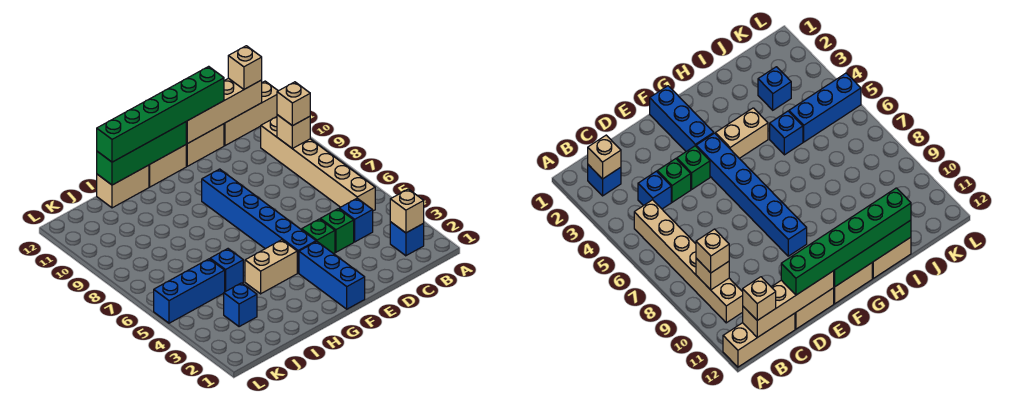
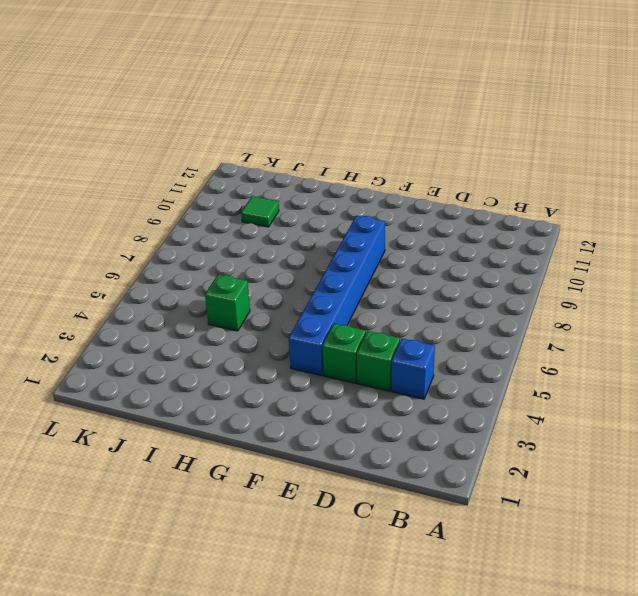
green 1x1 brick [205,275,250,331] -> blue 1x1 brick [210,249,243,292]
green 1x1 tile [241,196,279,227] -> none
none -> tan 1x3 brick [224,81,278,146]
none -> blue 1x1 brick [390,222,424,256]
none -> tan 1x6 brick [261,117,375,211]

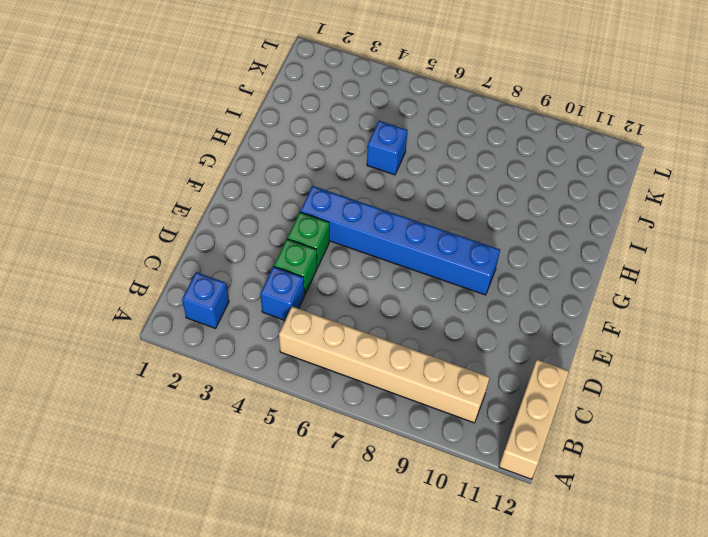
none -> tan 1x2 brick [186,124,224,166]
none -> blue 1x3 brick [299,242,365,309]
none -> tan 1x2 brick [149,145,186,187]

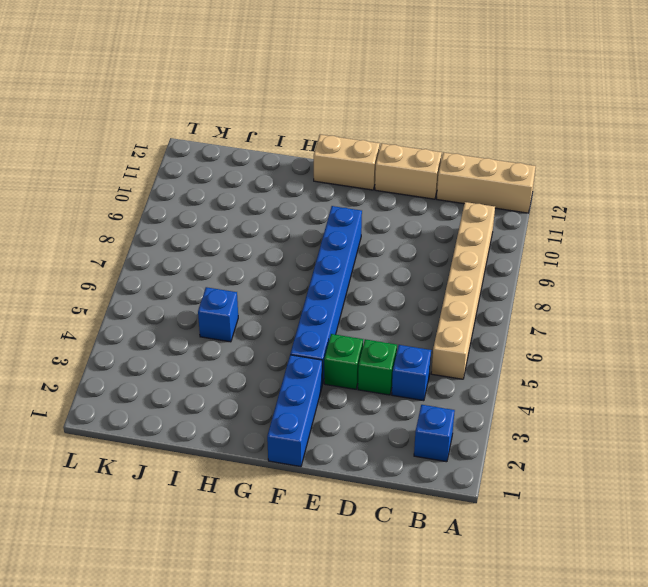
none -> tan 1x2 brick [245,240,297,294]
none -> tan 1x2 brick [97,165,149,208]
none -> blue 1x1 brick [224,283,257,327]

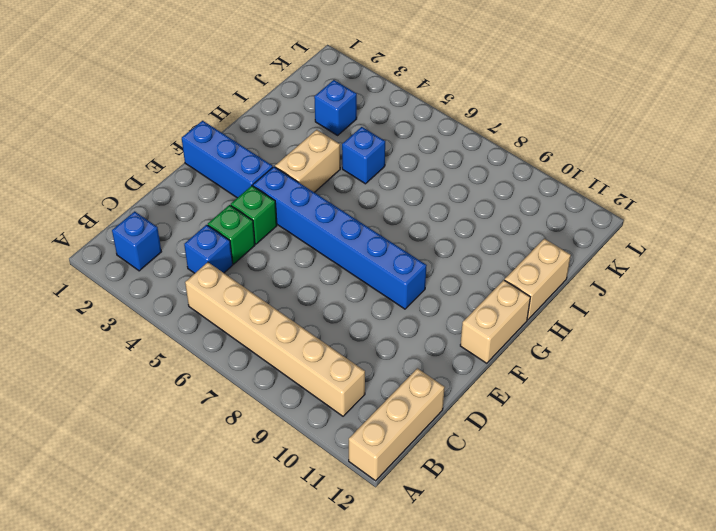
none -> tan 1x2 brick [186,124,224,166]
none -> blue 1x3 brick [154,259,225,323]
none -> tan 1x1 brick [390,189,424,233]

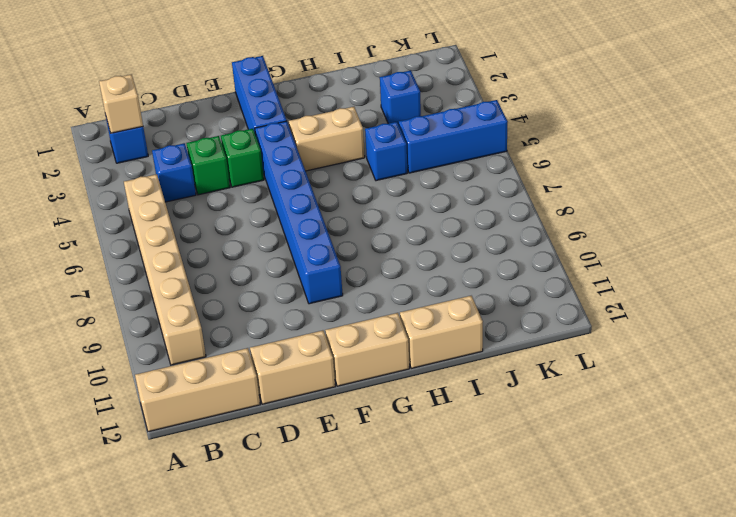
none -> tan 1x1 brick [277,115,310,148]
none -> tan 1x4 brick [186,78,262,144]
none -> green 1x4 brick [97,122,186,185]

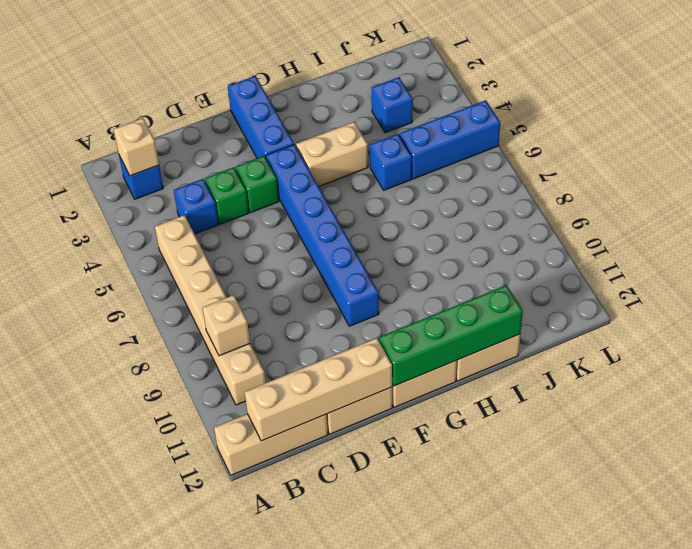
none -> tan 1x1 brick [277,82,310,126]
none -> tan 1x1 brick [228,46,262,89]
none -> green 1x6 brick [97,66,224,162]

